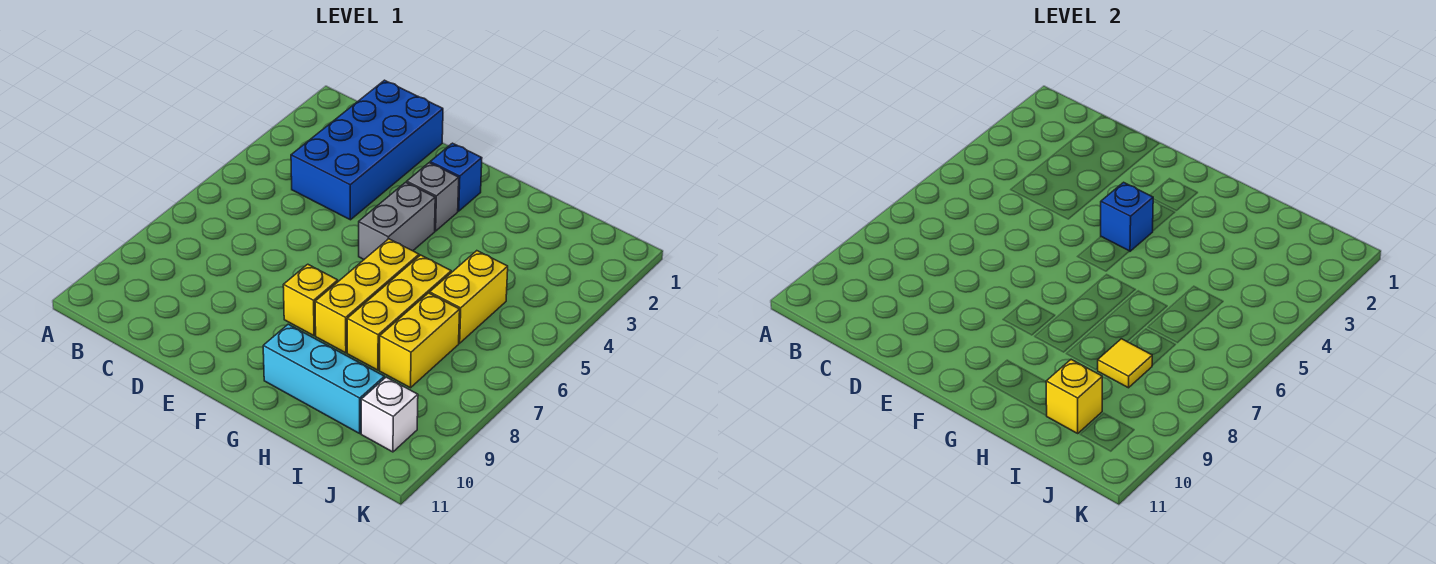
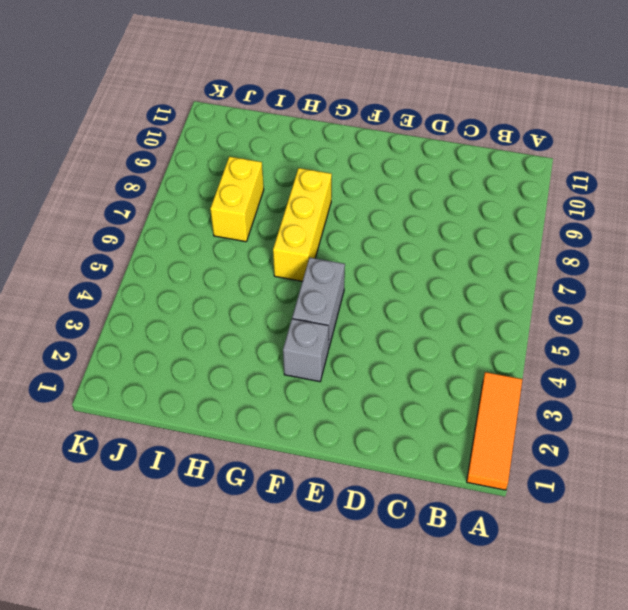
orange 1x3 tile [467,372,523,490] -> none
none -> blue 2x4 brick [291,80,443,220]
none -> blue 1x1 brick [430,143,482,211]
none -> yellow 1x1 brick [283,264,338,336]

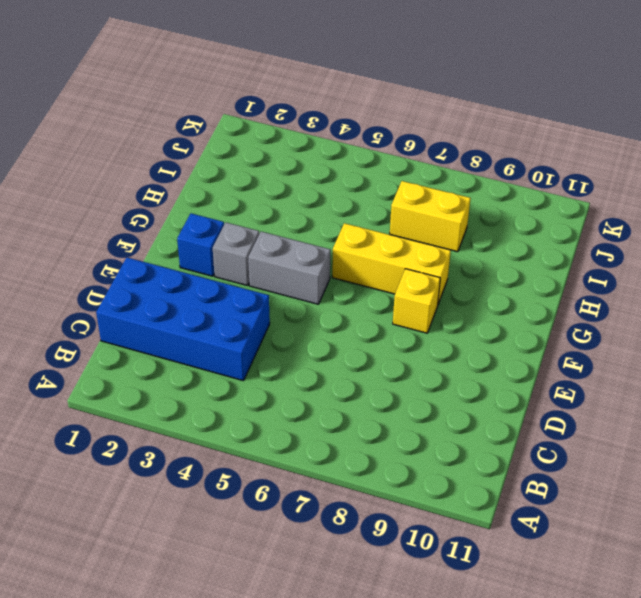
none -> cyan 1x3 brick [263,324,384,433]
none -> yellow 1x3 brick [347,255,451,370]
none -> yellow 1x2 brick [430,251,508,343]

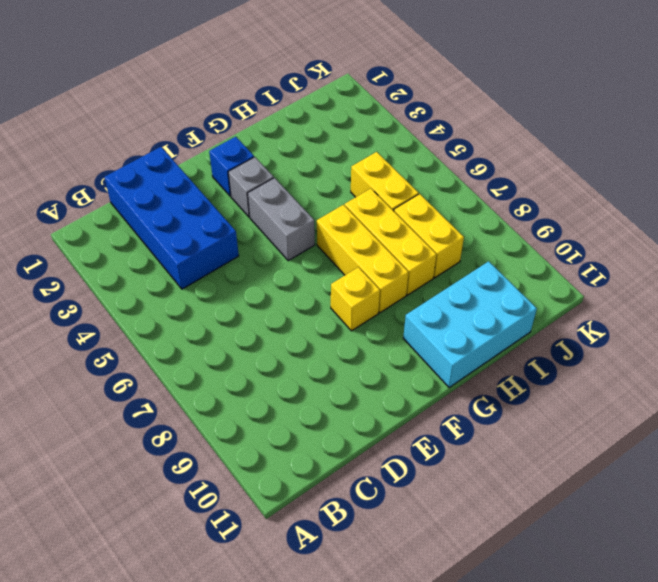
cyan 2x3 brick [403,261,537,388] -> cyan 1x3 brick [263,324,384,433]
none -> white 1x1 brick [361,377,418,452]
none -> blue 1x1 brick [1101,182,1153,251]
none -> yellow 1x1 tile [1098,339,1152,388]

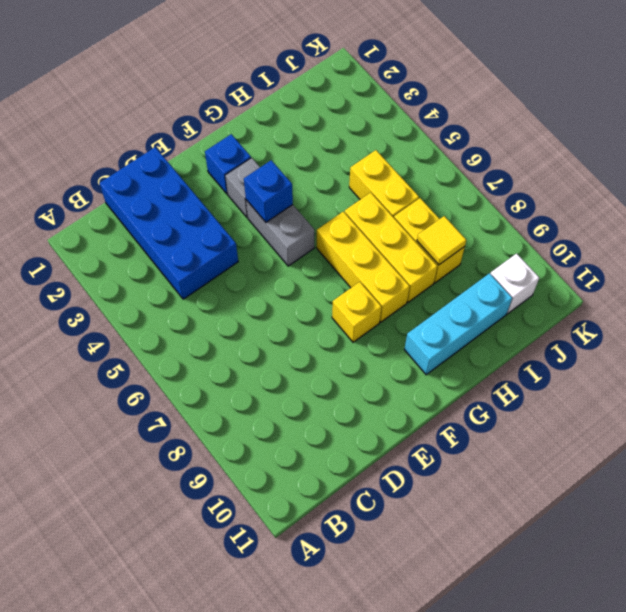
none -> yellow 1x1 brick [1046,360,1102,433]

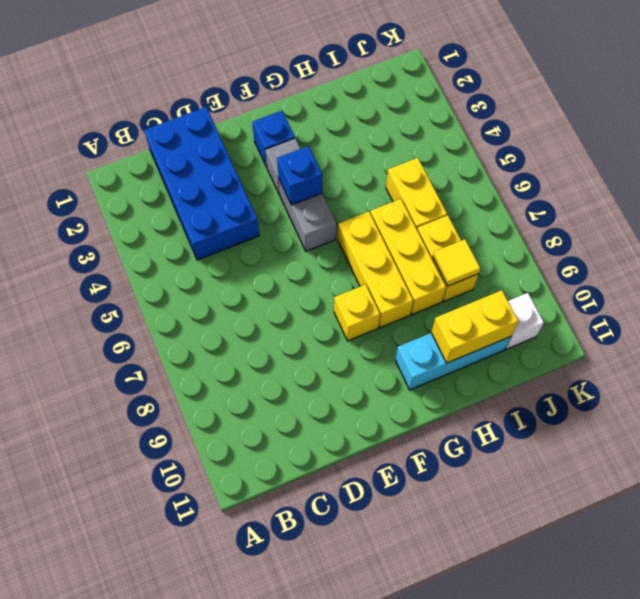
yellow 1x2 brick [431,290,518,363] -> yellow 1x1 brick [1046,360,1102,433]

